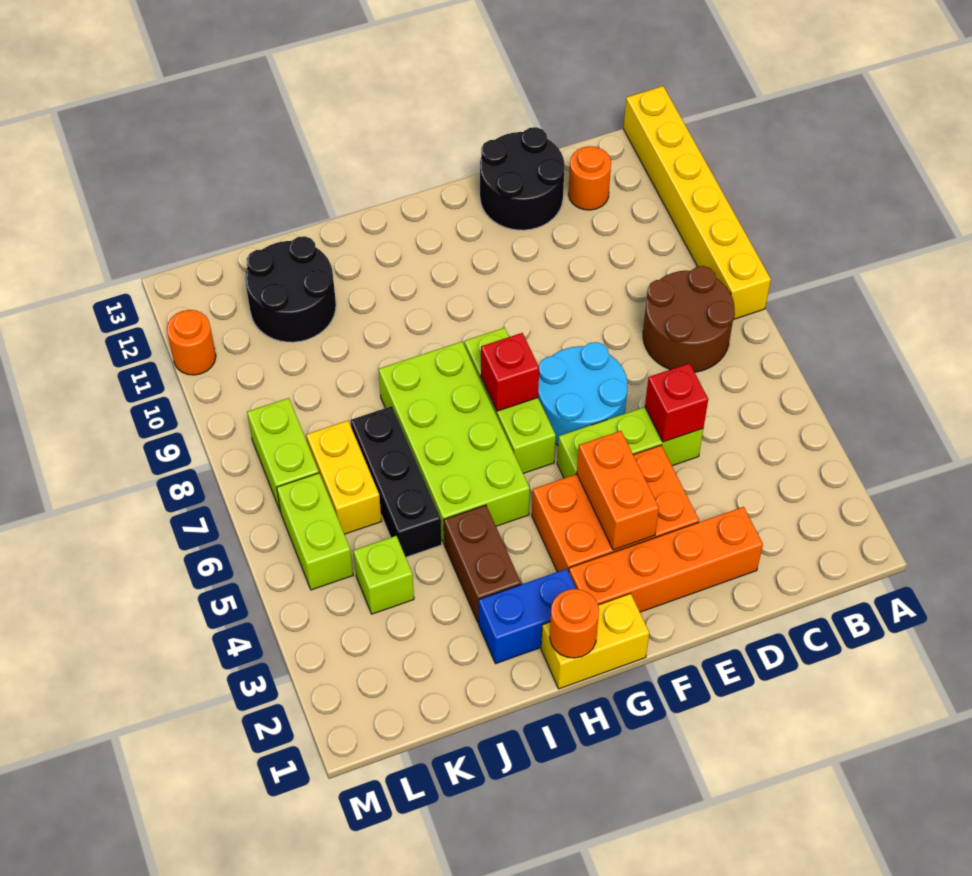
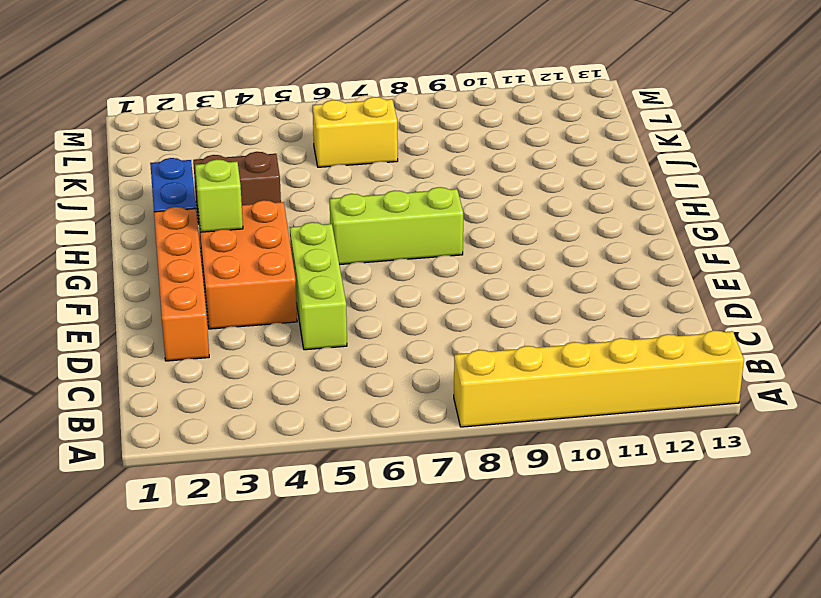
lime 1x1 brick [195,159,243,232] -> lime 1x1 brick moved to [353,536,414,614]
none -> brown 2x2 round brick [643,266,735,372]
none -> orange 1x1 round brick [568,146,611,210]
none -> black 2x2 round brick [480,127,565,230]

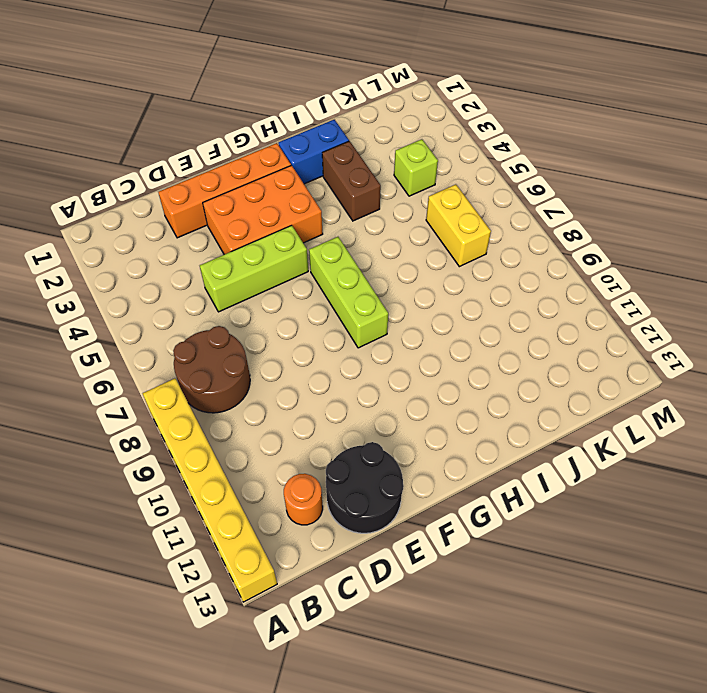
none -> cyan 2x2 round brick [538,342,628,445]
none -> yellow 1x2 brick [541,593,649,689]
none -> lime 2x4 brick [379,342,530,544]

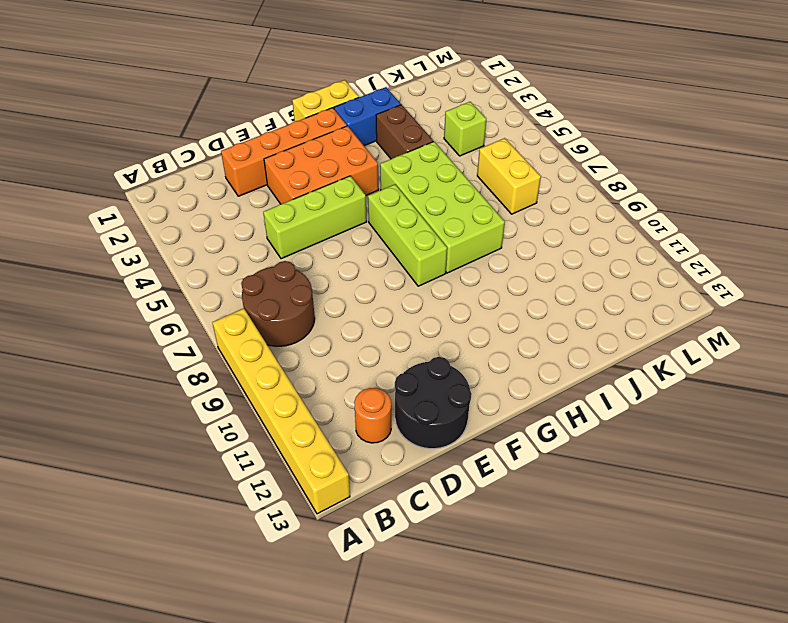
none -> cyan 2x2 round brick [538,342,628,445]
none -> black 1x3 brick [351,406,442,557]
none -> black 2x2 round brick [245,236,336,342]

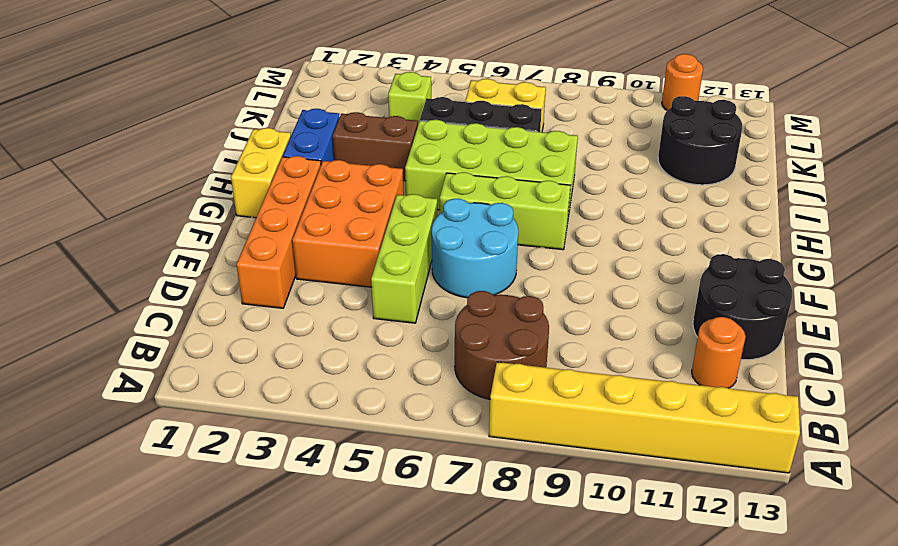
none -> lime 1x2 brick [277,473,353,590]
none -> lime 1x2 brick [247,398,319,512]
none -> red 1x1 brick [645,363,708,442]

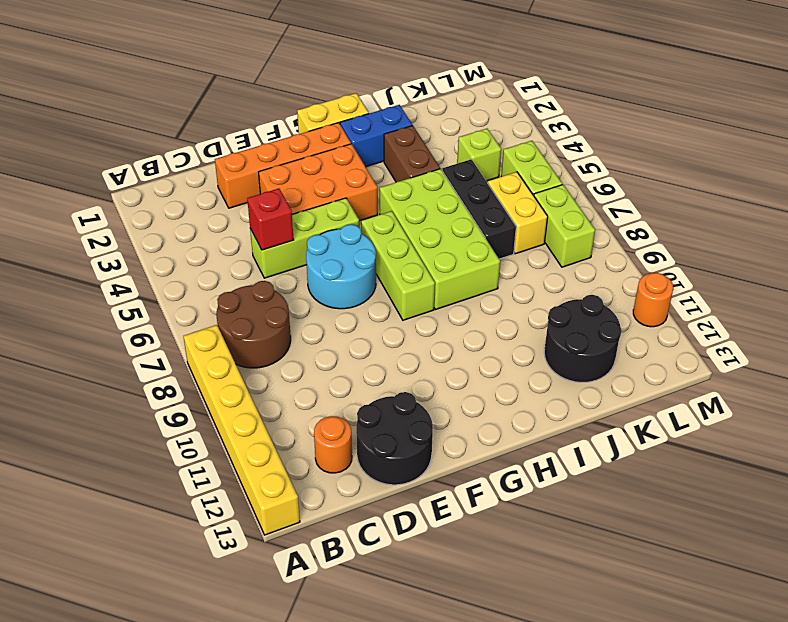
none -> orange 1x2 brick [577,431,659,550]
none -> red 1x1 brick [481,333,539,411]
none -> orange 1x1 round brick [550,589,599,658]

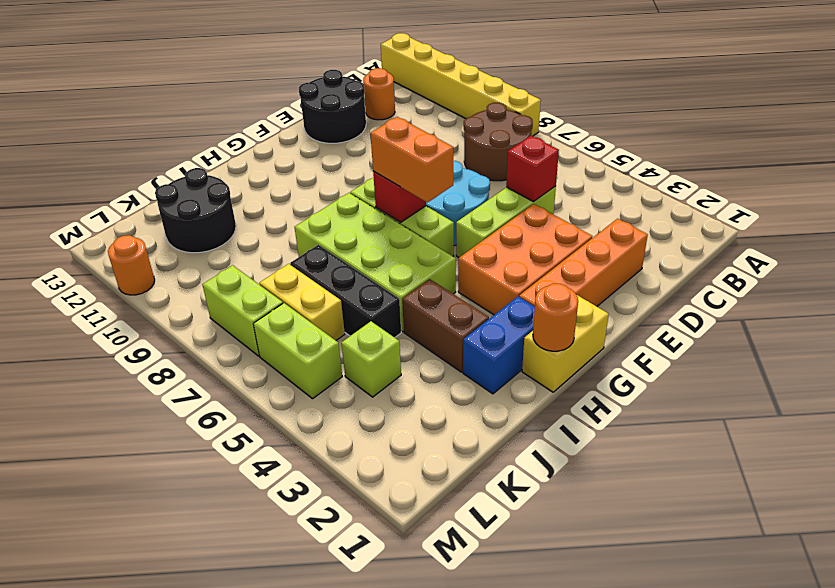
orange 1x2 brick [370,117,453,202] -> orange 1x2 brick moved to [577,431,659,550]

